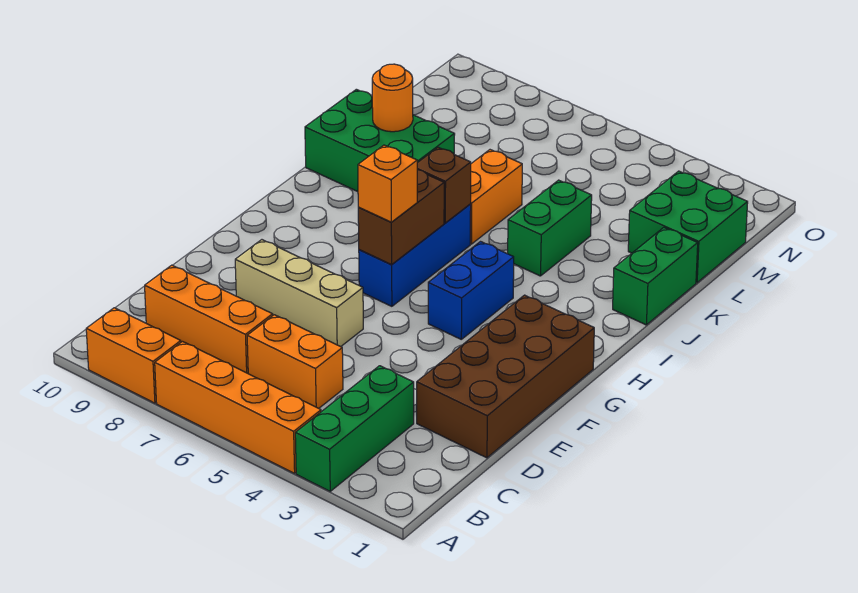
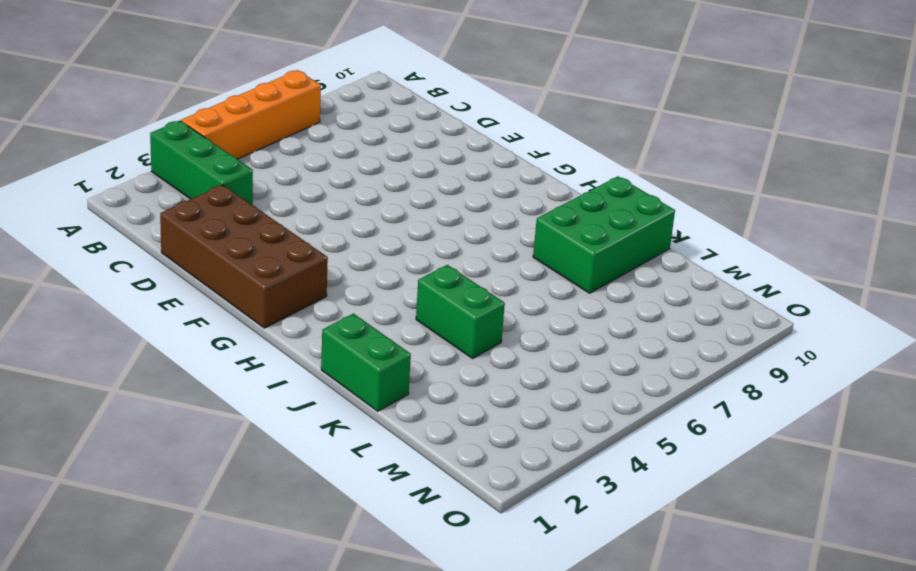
none -> orange 1x2 brick [86,308,181,403]
none -> orange 1x2 brick [247,315,343,408]
none -> orange 1x3 brick [145,265,273,373]

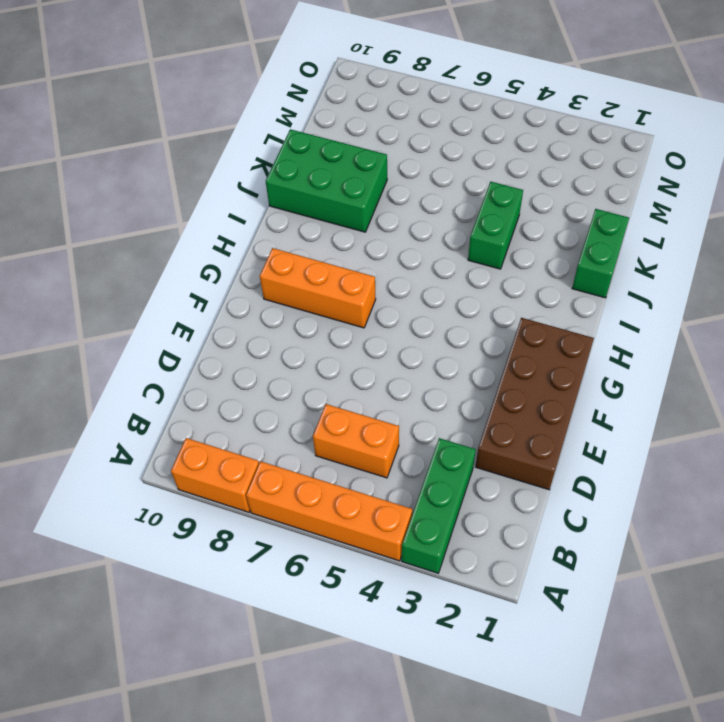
orange 1x3 brick [260,248,376,328] -> orange 1x3 brick moved to [145,265,273,373]
none -> tan 1x3 brick [235,240,363,347]
none -> blue 1x2 brick [428,242,514,339]
none -> blue 1x3 brick [359,204,471,306]

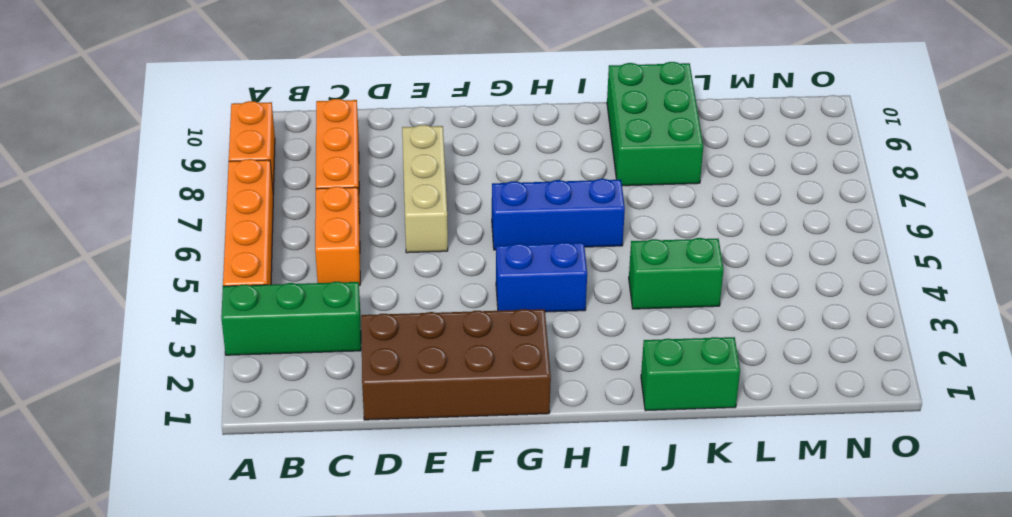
none -> orange 1x2 brick [470,150,522,244]
none -> green 2x2 brick [628,171,748,283]
none -> brown 1x2 brick [358,170,444,265]

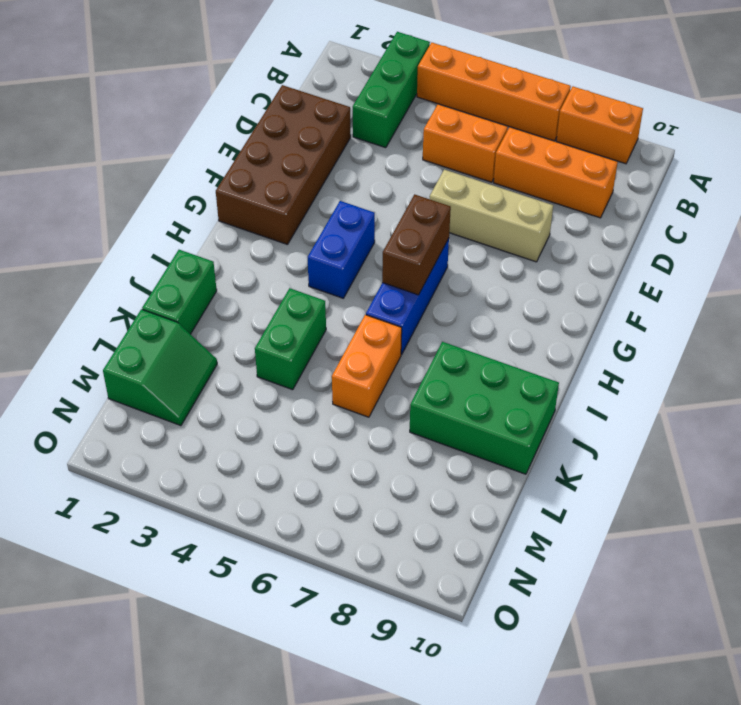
green 2x2 slope [103,309,217,426] -> green 2x2 brick [628,171,748,283]
none -> brown 1x1 brick [417,147,471,223]
none -> orange 1x1 round brick [372,64,413,132]
none -> orange 1x1 brick [358,145,417,222]

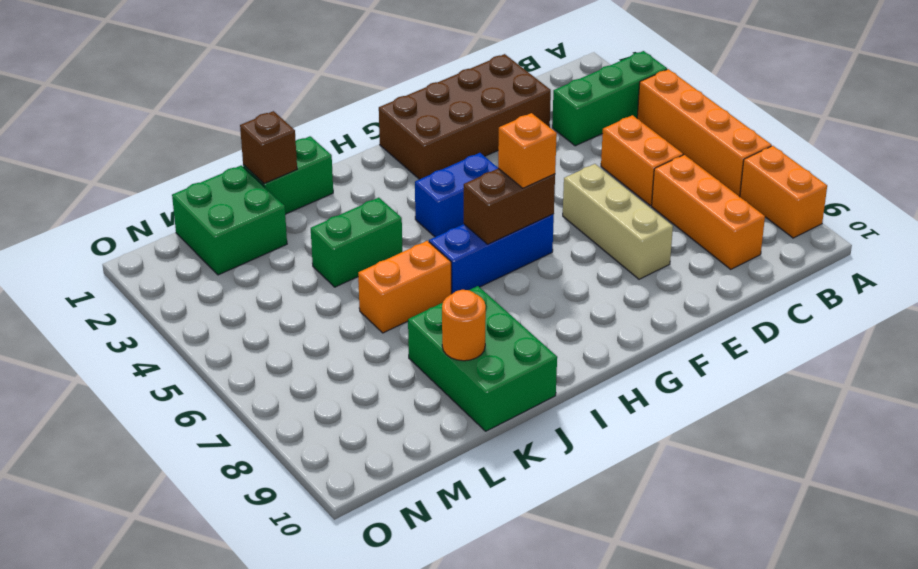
brown 1x1 brick [240,111,297,184] -> brown 1x1 brick moved to [417,147,471,223]

